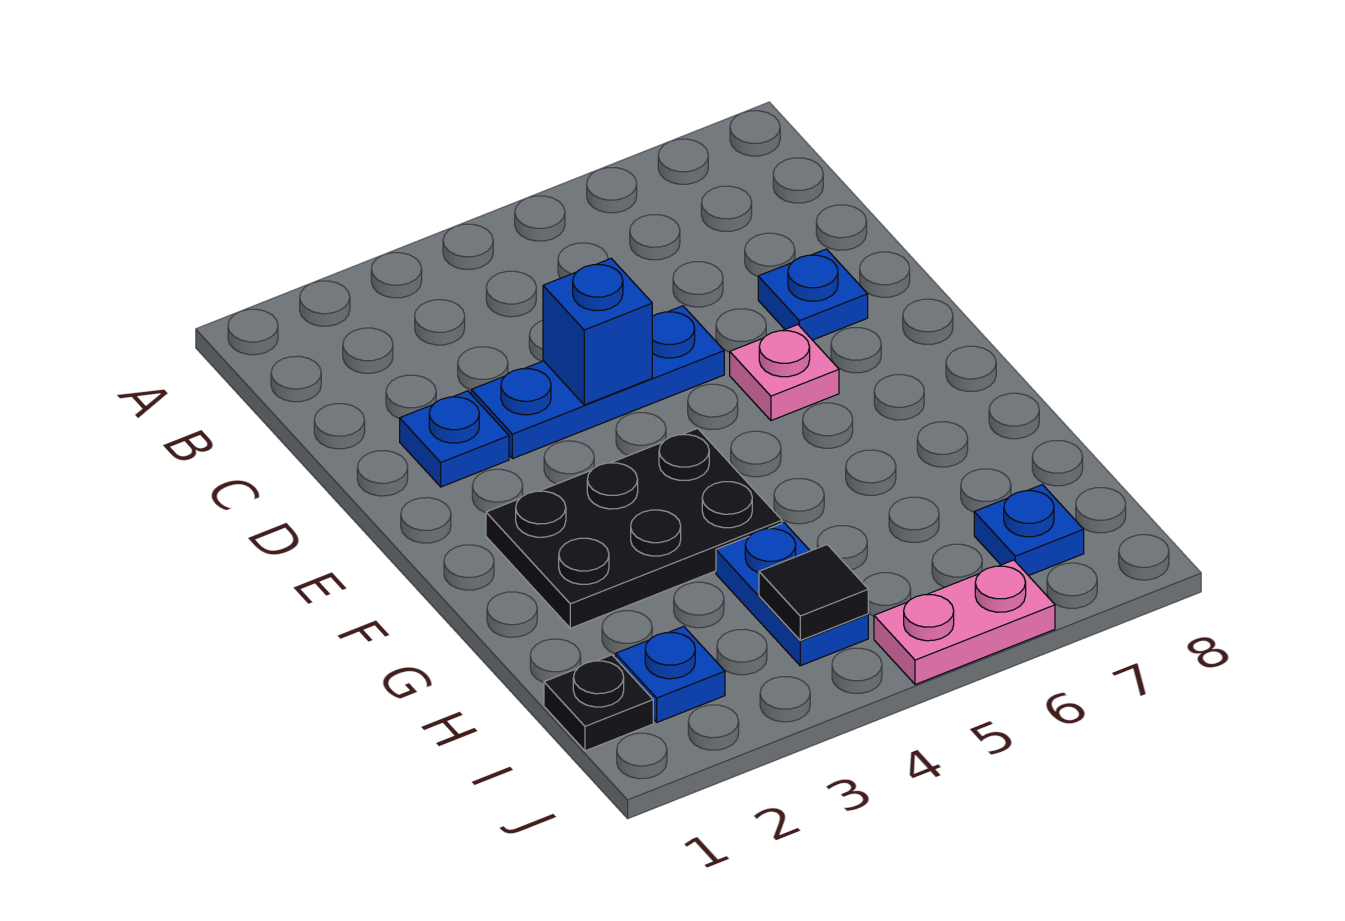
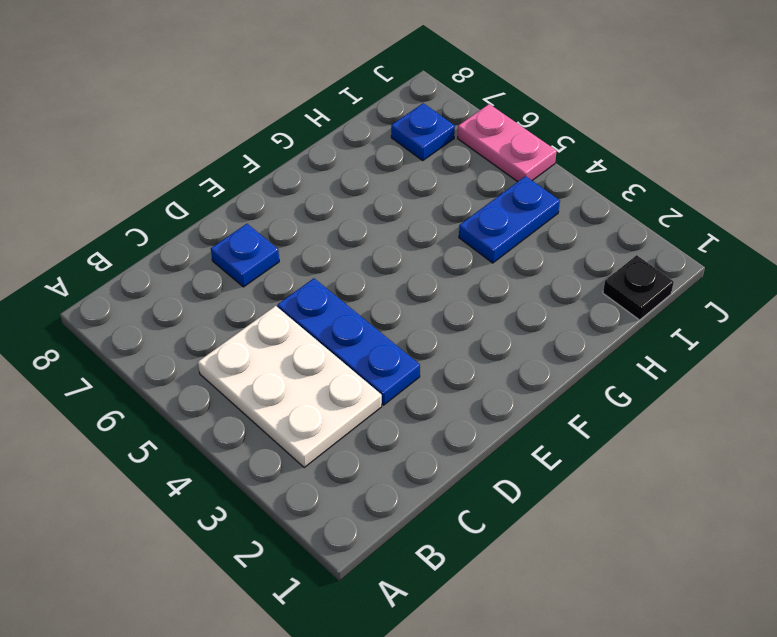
white 2x3 plate [198,306,382,467] -> none
none -> blue 1x1 plate [400,391,509,487]
none -> pink 1x1 plate [730,325,839,421]
none -> black 2x3 plate [486,428,782,628]

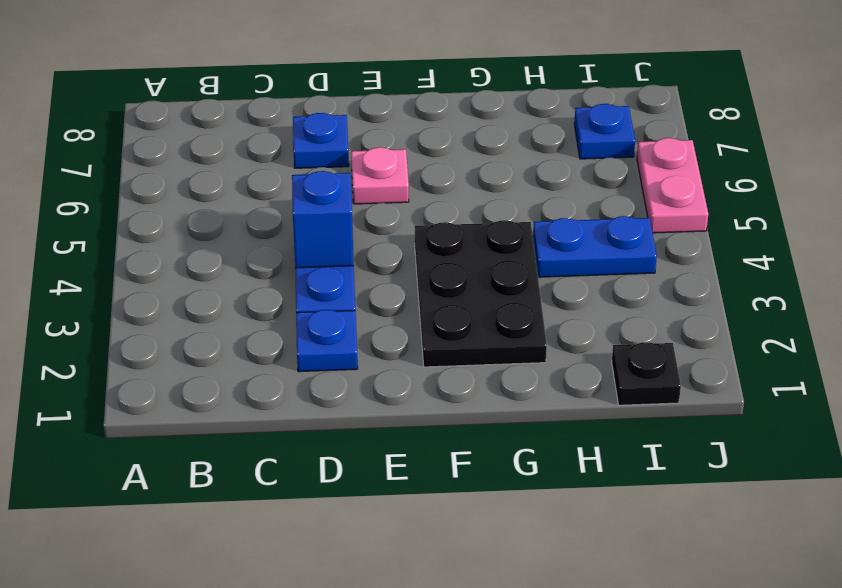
none -> blue 1x1 plate [616,626,725,722]
none -> black 1x1 tile [759,545,868,640]

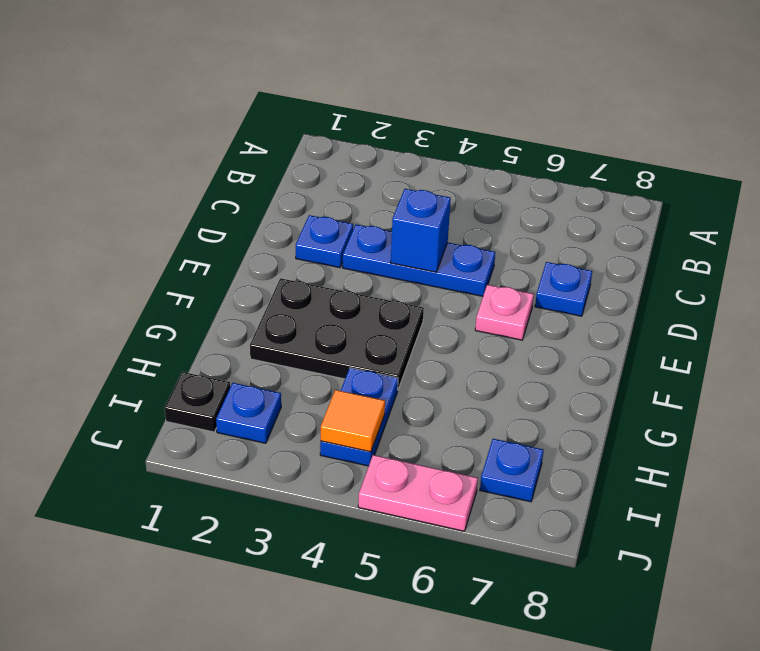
orange 1x1 tile [321,390,385,452] -> black 1x1 tile [759,545,868,640]

